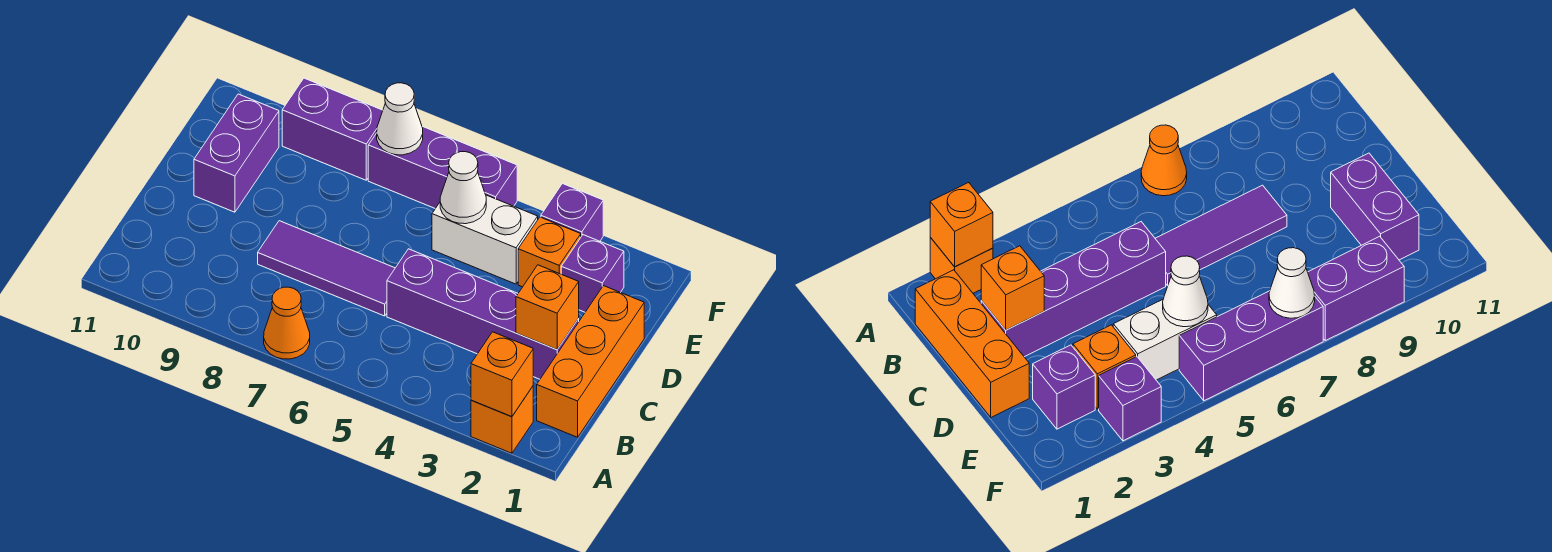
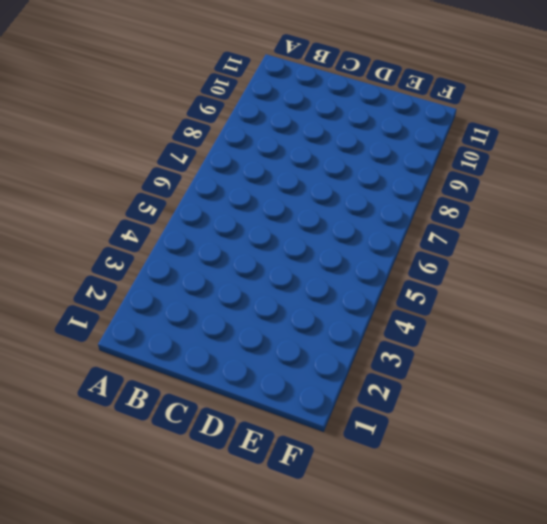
none -> orange 1x1 brick [471,386,533,453]
none -> orange 1x1 cone [264,287,310,359]
none -> orange 1x3 brick [537,286,644,437]

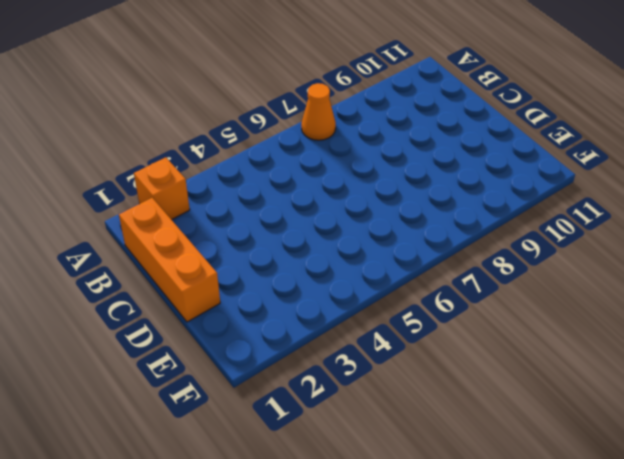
none -> purple 1x4 brick [387,249,579,379]
none -> purple 1x3 tile [258,221,395,316]
none -> purple 1x2 brick [194,94,279,212]

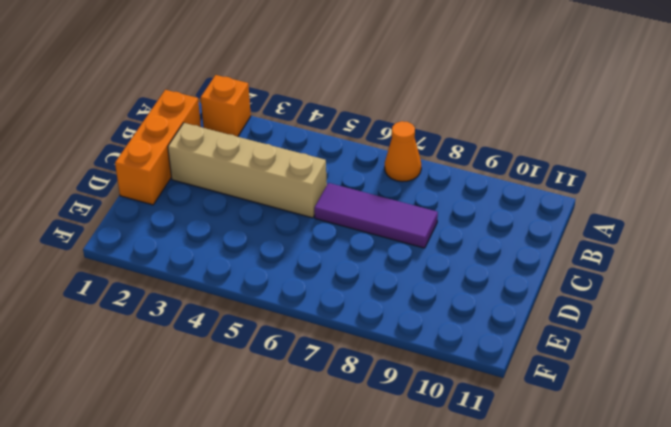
tan 1x4 brick [168,123,327,218] -> purple 1x4 brick [387,249,579,379]
none -> purple 1x2 brick [194,94,279,212]
none -> purple 1x1 brick [561,235,624,312]
none -> orange 1x1 brick [518,217,581,287]

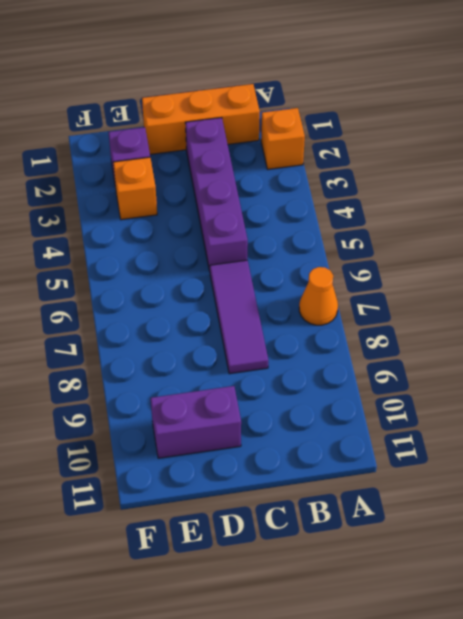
none -> white 1x2 brick [432,195,538,284]
none -> purple 1x1 brick [541,184,603,241]
none -> purple 1x3 brick [368,126,517,209]

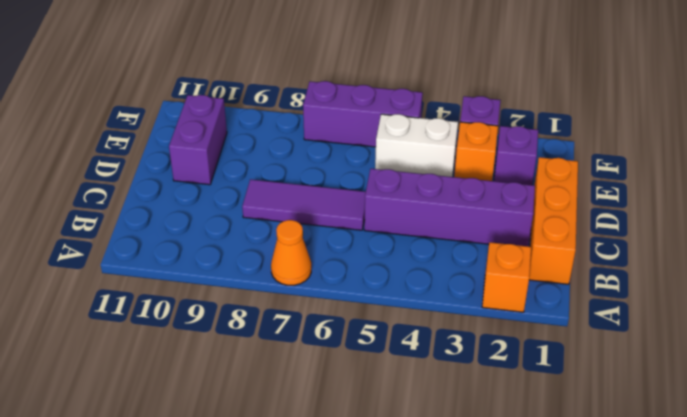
none -> purple 1x2 brick [282,78,383,180]
none -> orange 1x1 brick [471,332,533,417]
none -> orange 1x1 brick [516,265,579,350]

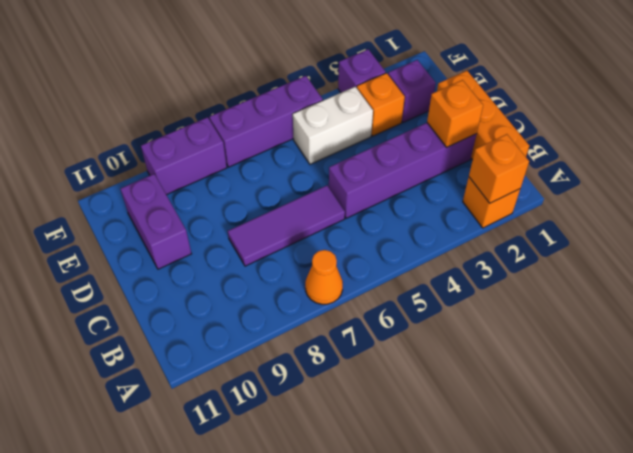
none -> white 1x1 cone [440,152,486,224]
none -> white 1x1 cone [377,83,423,155]

